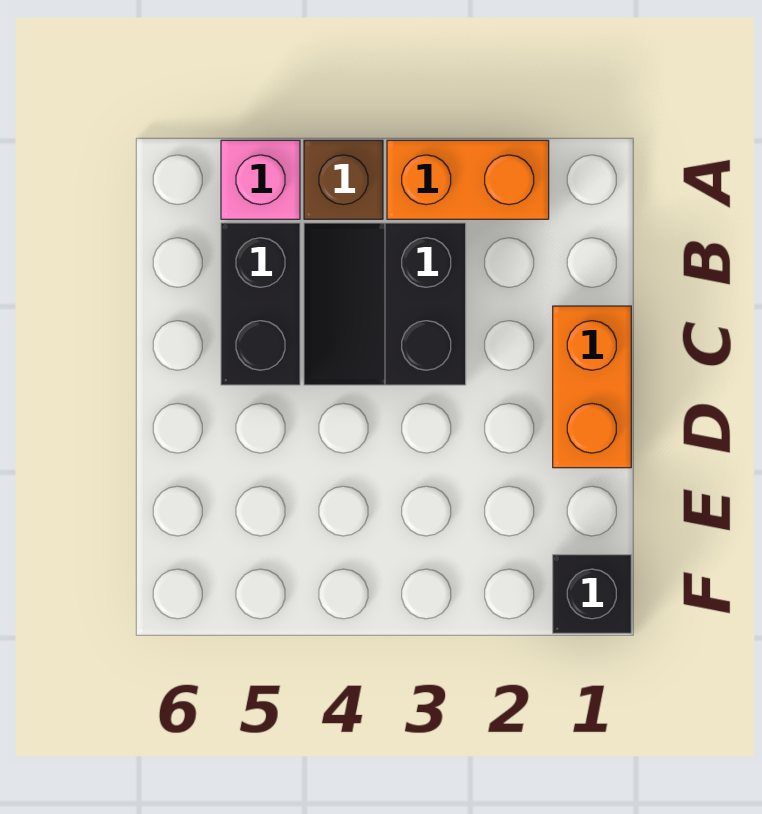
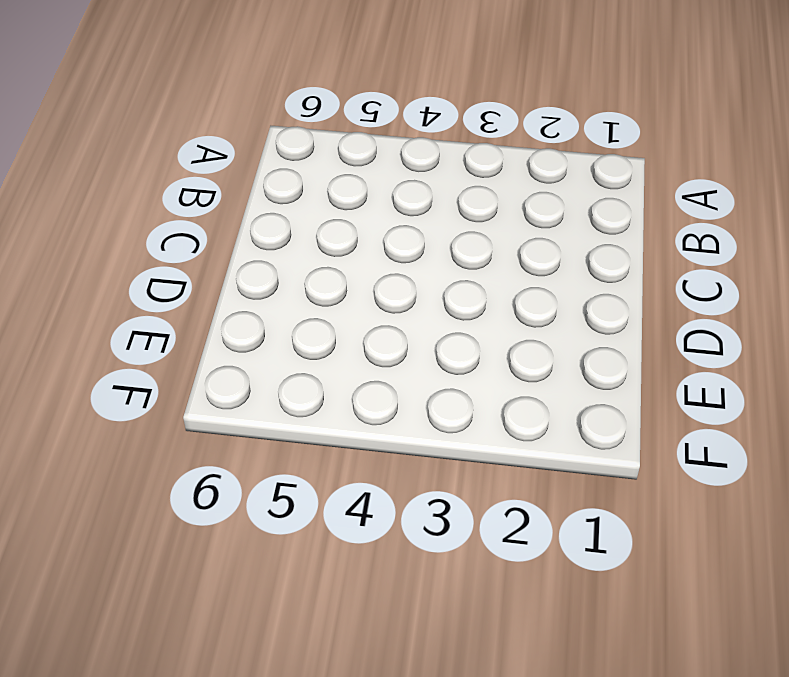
none -> orange 1x2 brick [387,140,549,219]
none -> brown 1x1 brick [304,140,383,219]

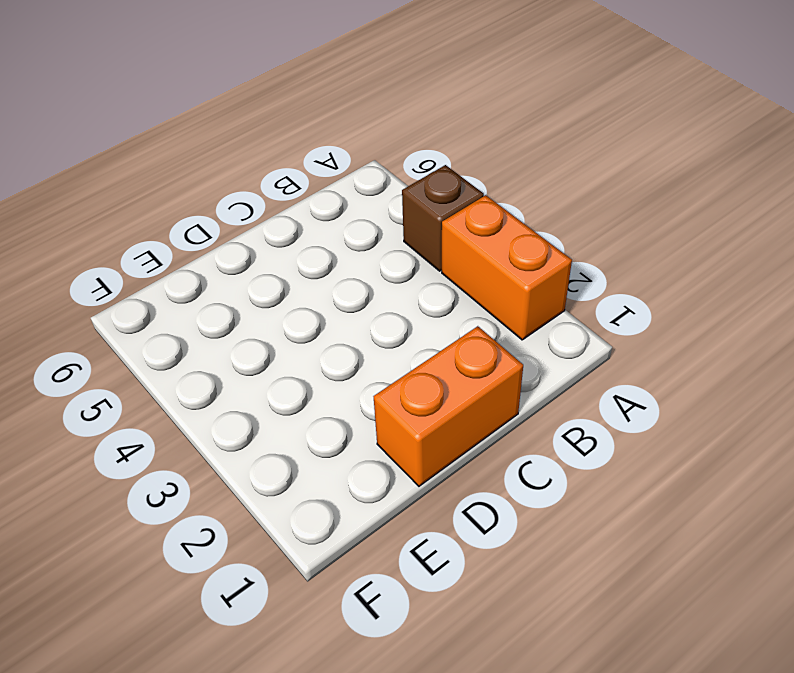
none -> pink 1x1 brick [221,140,300,219]
none -> black 2x2 slope [304,223,466,385]

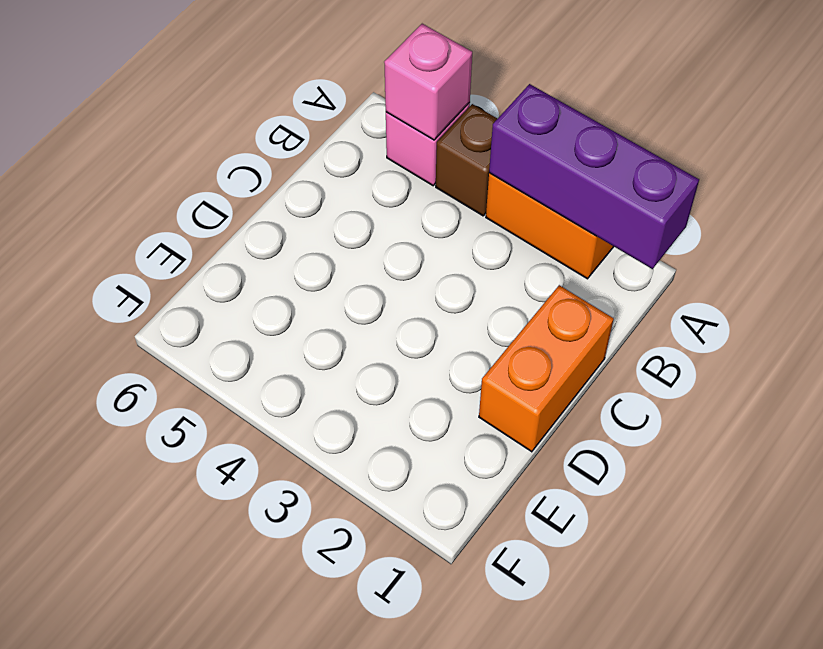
purple 1x3 brick [489,84,699,269] -> none
pink 1x1 brick [384,24,472,140] -> none
none -> black 2x2 slope [304,223,466,385]
none -> black 1x2 brick [221,223,300,385]

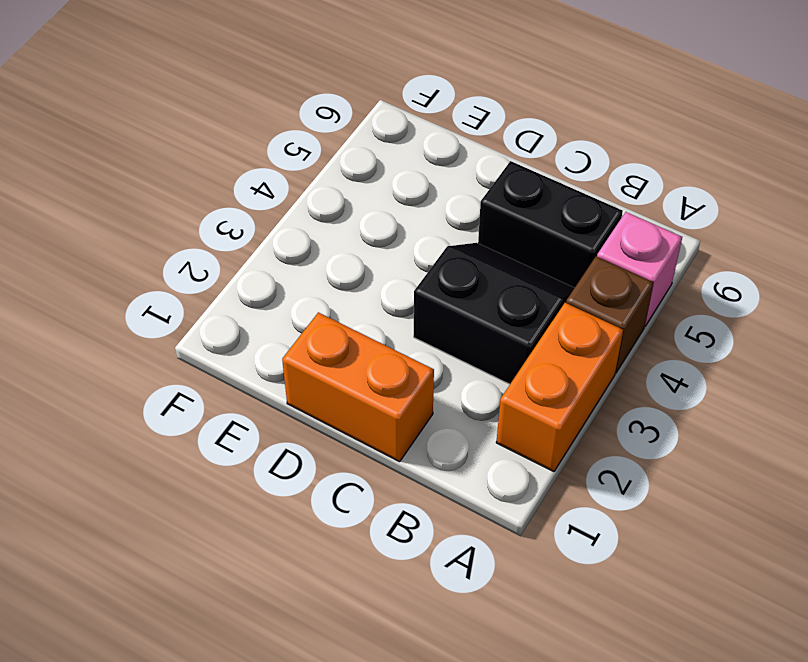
none -> black 1x1 brick [553,555,631,633]

